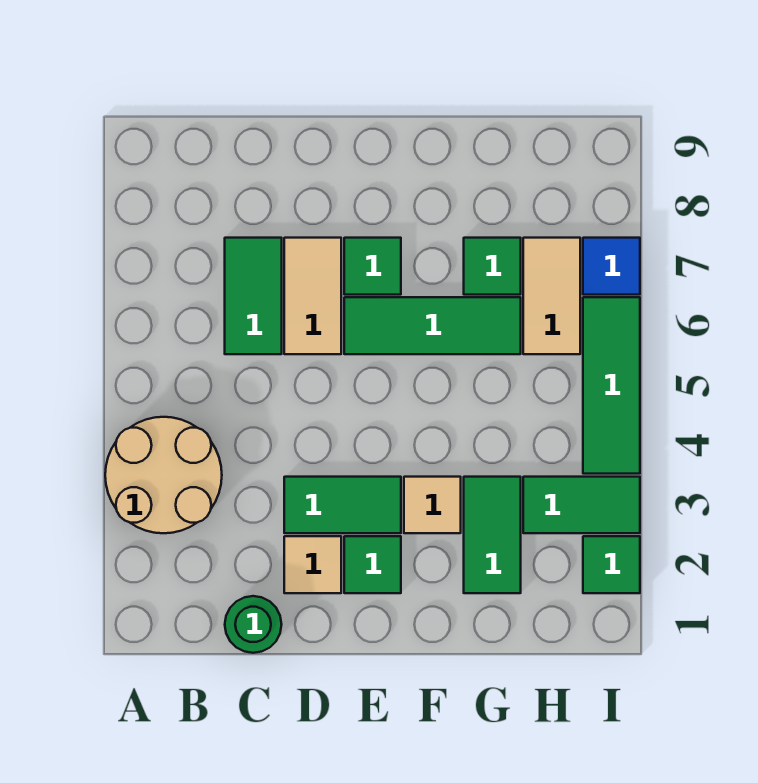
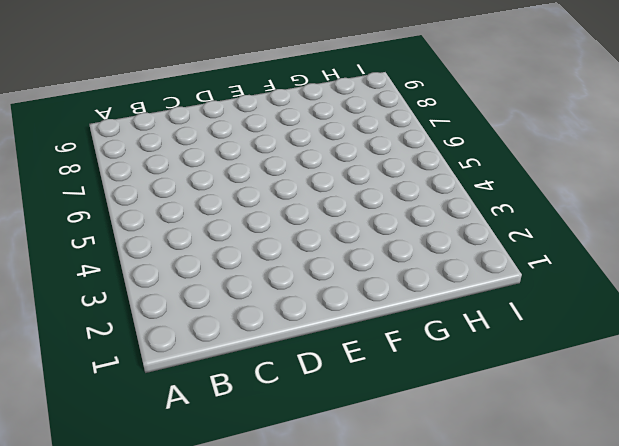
none -> tan 2x2 round brick [105,417,222,533]
none -> green 1x1 round brick [225,596,282,653]
none -> green 1x2 tile [225,238,282,354]

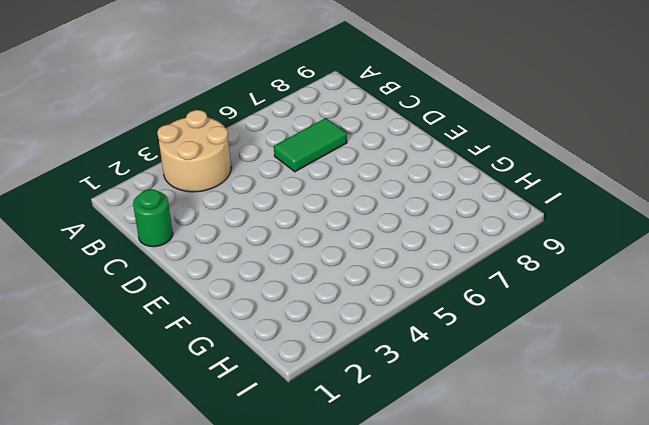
none -> tan 1x1 tile [284,536,341,593]
none -> green 1x2 tile [284,477,401,533]
none -> tan 1x2 tile [284,238,341,354]

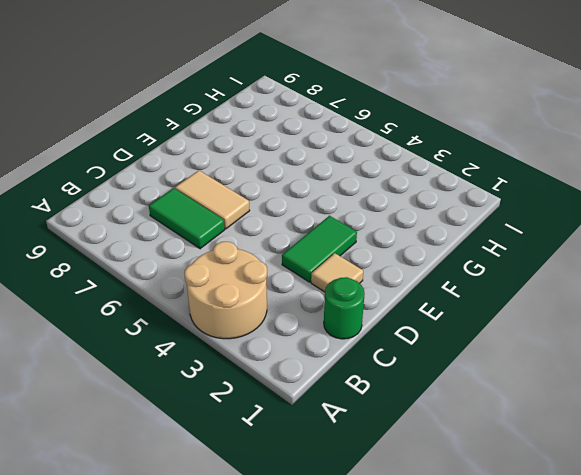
none -> green 1x1 tile [344,536,401,593]
none -> green 1x3 tile [344,297,521,354]
none -> green 1x1 tile [344,238,401,295]

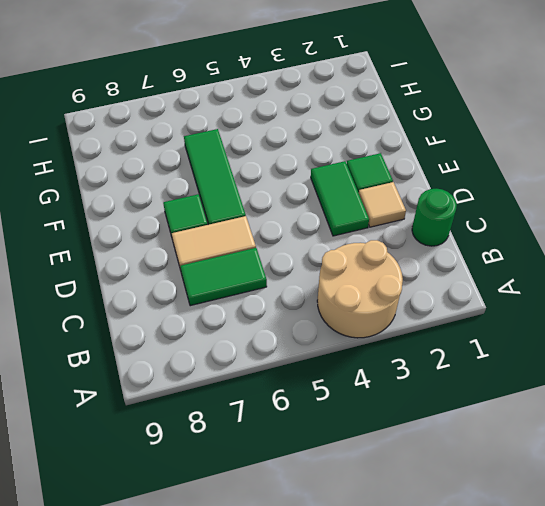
none -> tan 1x1 tile [404,477,461,533]
none -> green 1x2 tile [464,477,521,593]
none -> green 1x1 tile [464,238,521,295]

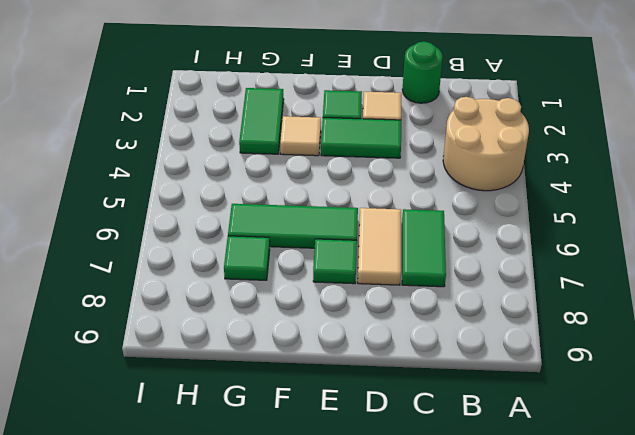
none -> green 1x2 tile [523,477,640,533]
none -> tan 1x2 tile [523,238,580,354]
none -> green 1x1 tile [583,536,640,593]

